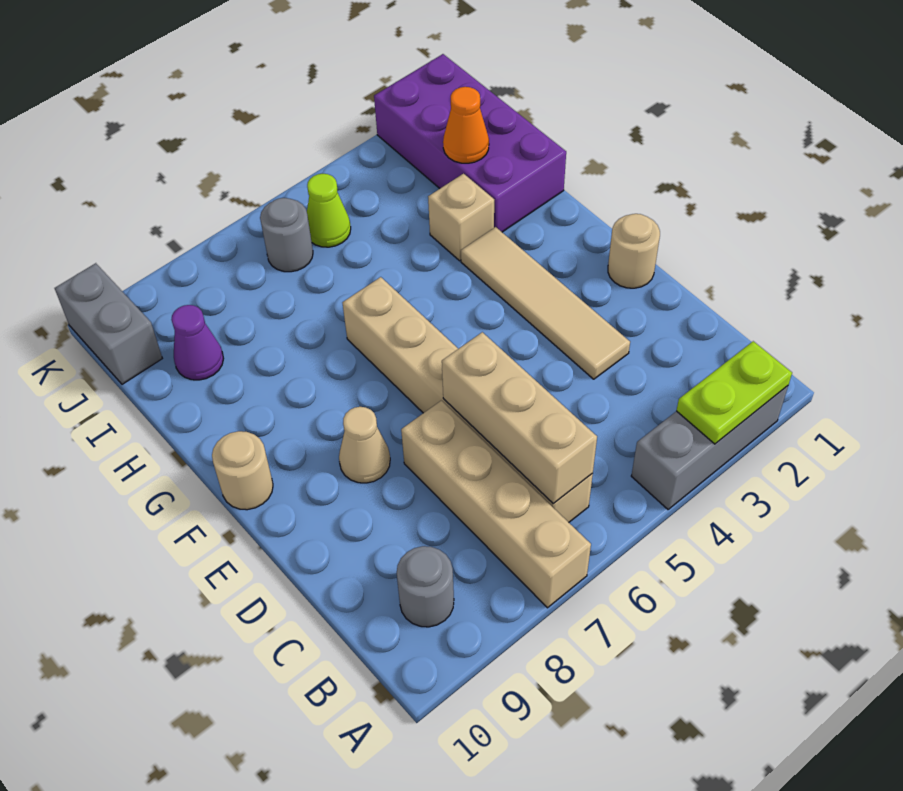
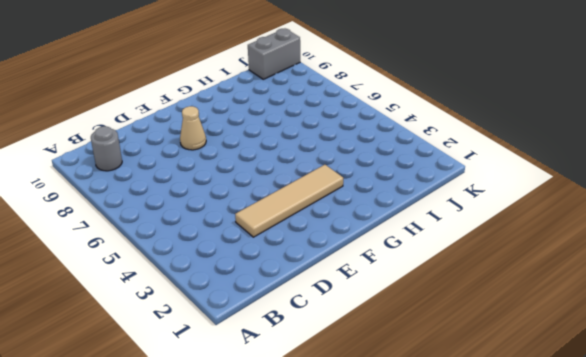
none -> grey 1x3 brick [631,386,788,510]
none -> tan 1x4 brick [401,401,591,608]
none -> tan 1x6 brick [343,277,593,522]

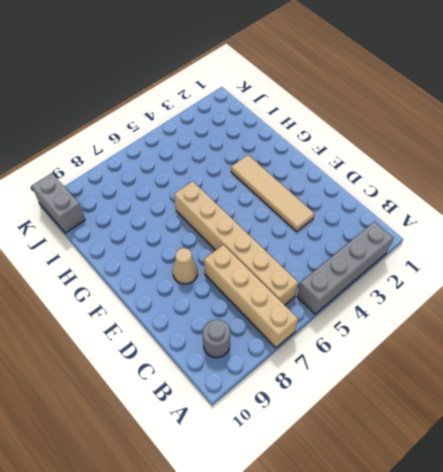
grey 1x4 brick [297,222,393,314] -> grey 1x3 brick [631,386,788,510]
none -> tan 1x1 round brick [608,214,660,288]
none -> tan 1x1 round brick [212,431,273,510]
none -> purple 2x4 brick [374,54,566,232]

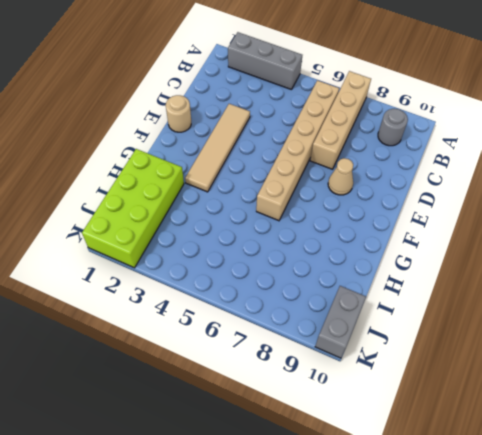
lime 2x4 brick [82,149,184,268] -> purple 2x4 brick [374,54,566,232]
none -> tan 1x1 round brick [212,431,273,510]
none -> tan 1x1 brick [428,174,494,261]
none -> purple 1x1 cone [171,305,224,380]

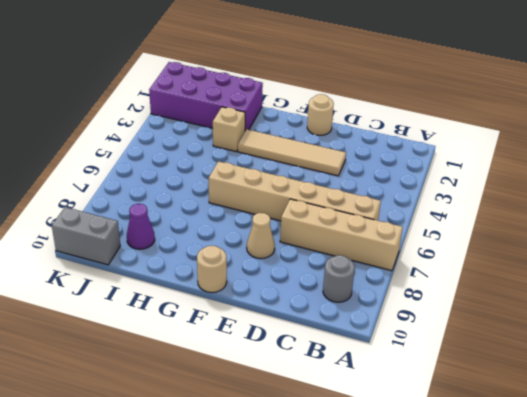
none -> grey 1x3 brick [631,386,788,510]
none -> lime 1x1 cone [307,174,351,247]
none -> grey 1x1 round brick [260,198,313,272]

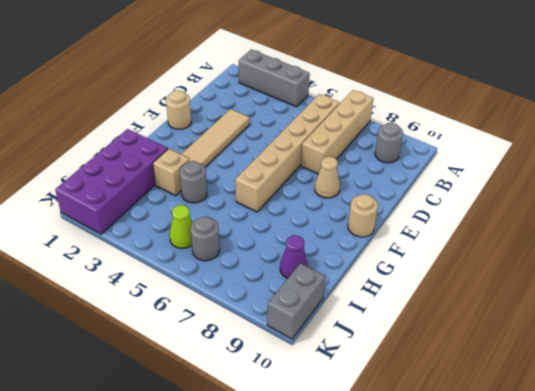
grey 1x1 round brick [180,161,207,203] -> none
none -> lime 1x2 plate [676,341,792,444]
none -> tan 1x3 brick [442,332,597,504]
none -> orange 1x1 cone [443,87,489,163]

